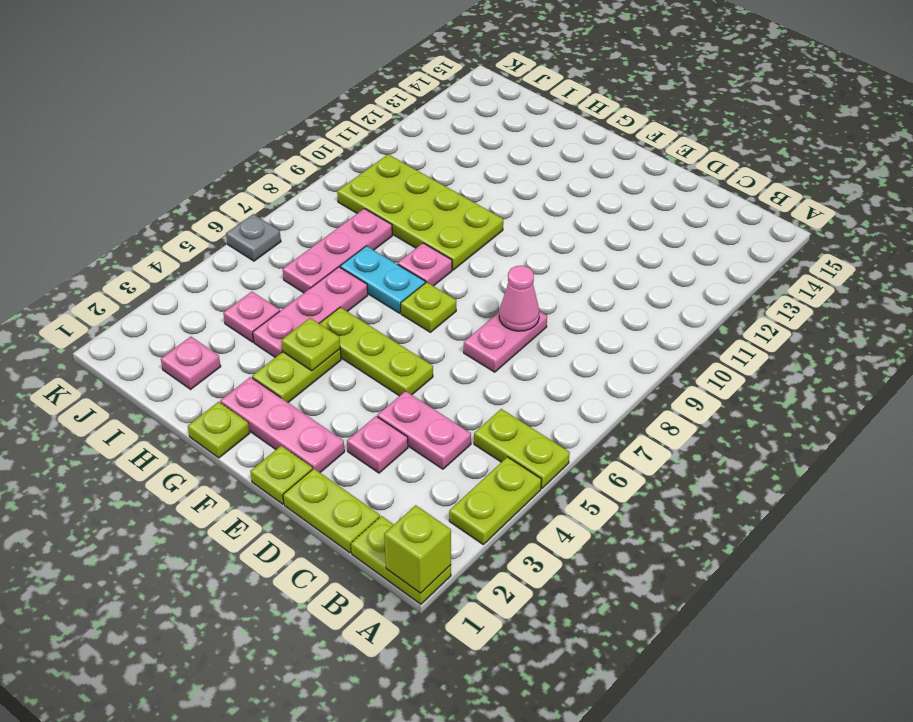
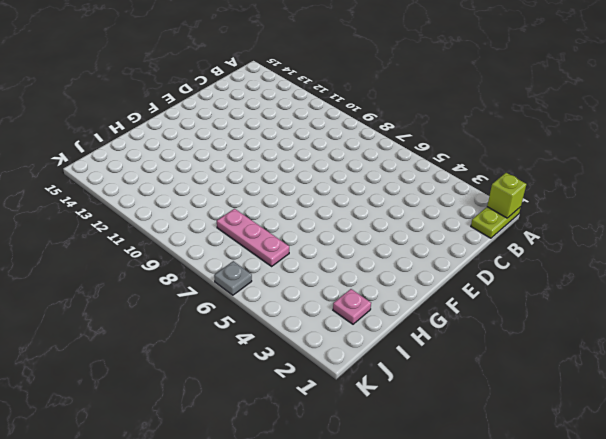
none -> lime 1x2 plate [449,457,541,544]
none -> lime 1x2 plate [474,409,570,488]
none -> lime 1x2 plate [283,469,380,553]

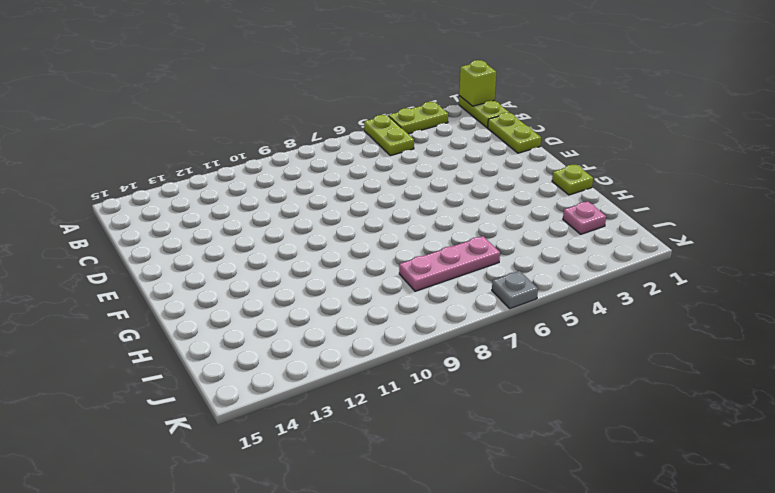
none -> pink 1x2 plate [377,391,471,469]
none -> pink 1x1 plate [347,416,408,473]
none -> pink 1x2 plate [464,311,547,372]

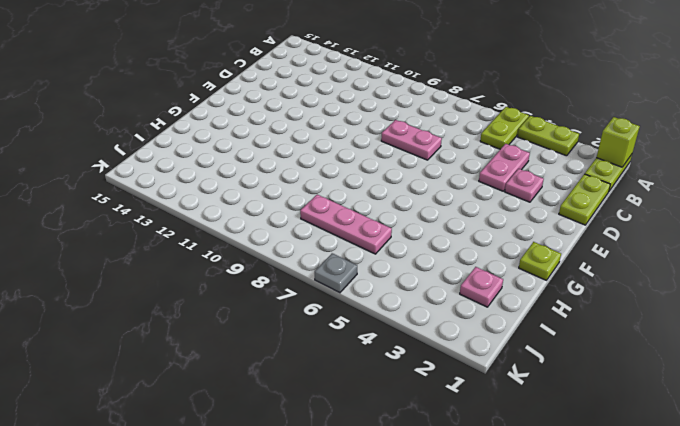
none -> lime 1x1 plate [250,446,312,504]
none -> pink 1x3 plate [220,377,345,472]
none -> lime 1x3 plate [319,307,433,396]

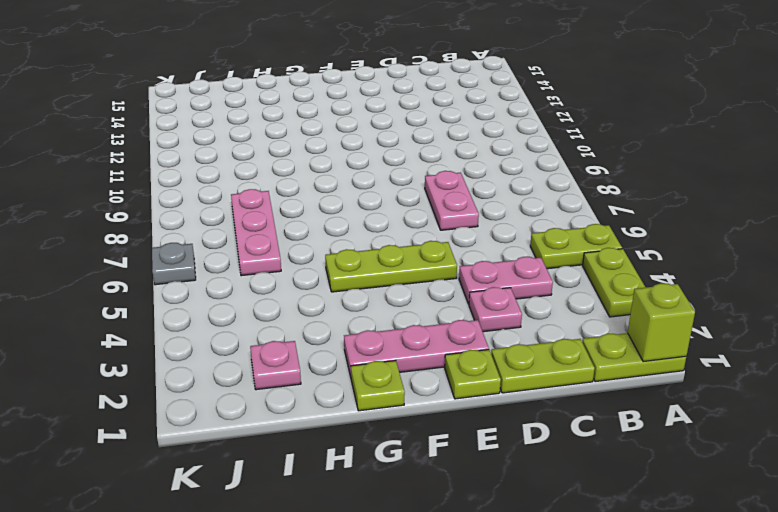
none -> lime 1x1 plate [401,282,456,332]
none -> lime 1x2 plate [252,349,341,402]
none -> cyan 1x2 plate [340,246,425,313]

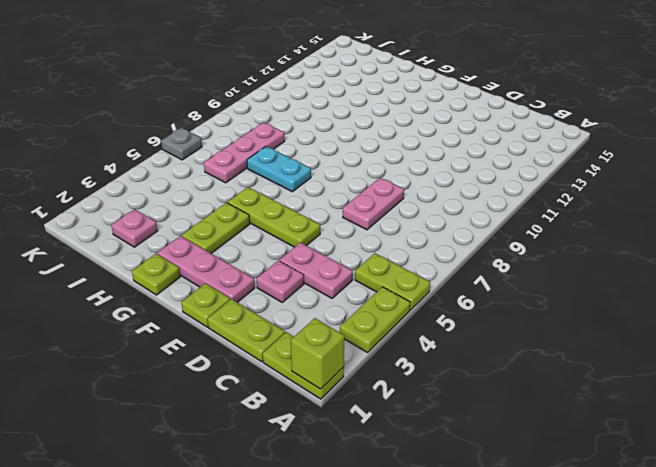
none -> lime 1x1 plate [401,282,456,332]
none -> pink 1x1 plate [398,243,452,286]
none -> lime 2x4 plate [337,154,503,270]

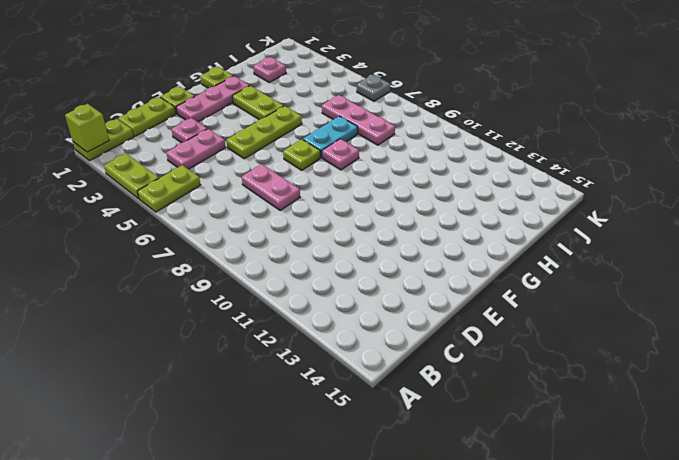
none -> lime 2x4 plate [337,154,503,270]
none -> pink 1x3 plate [253,267,368,357]
none -> pink 1x1 plate [223,292,280,342]

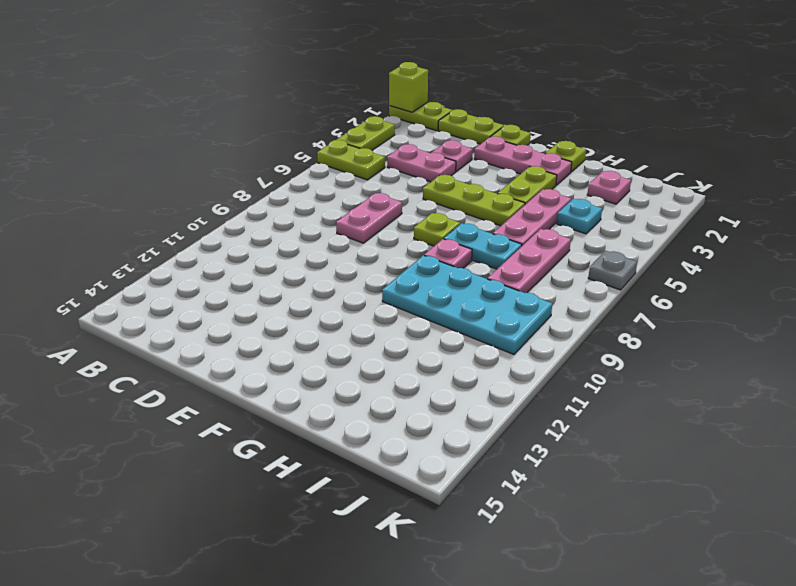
cyan 2x4 plate [382,255,552,354] -> lime 2x4 plate [337,154,503,270]
cyan 1x1 plate [557,199,602,234] -> pink 1x1 plate [223,292,280,342]
none -> pink 1x1 cone [499,266,539,331]
none -> lime 1x1 plate [281,318,340,371]

